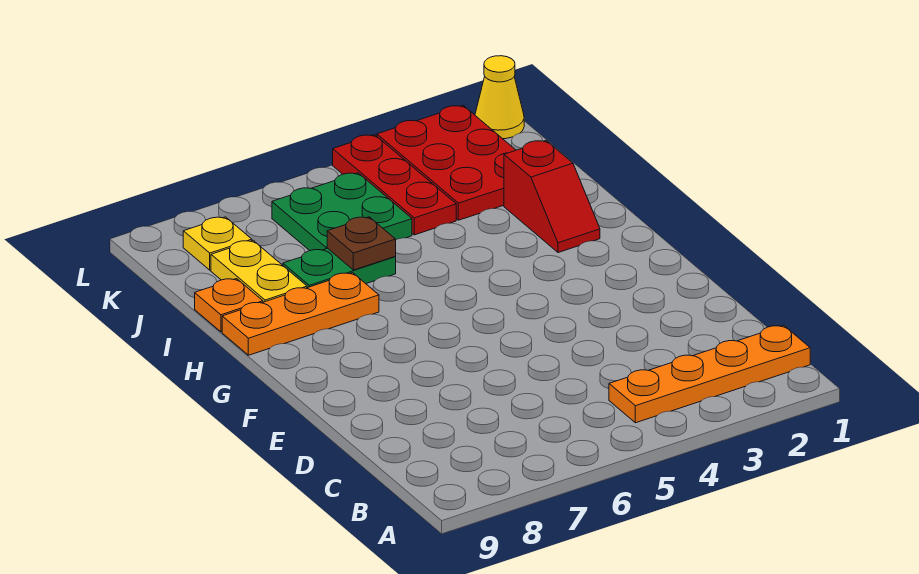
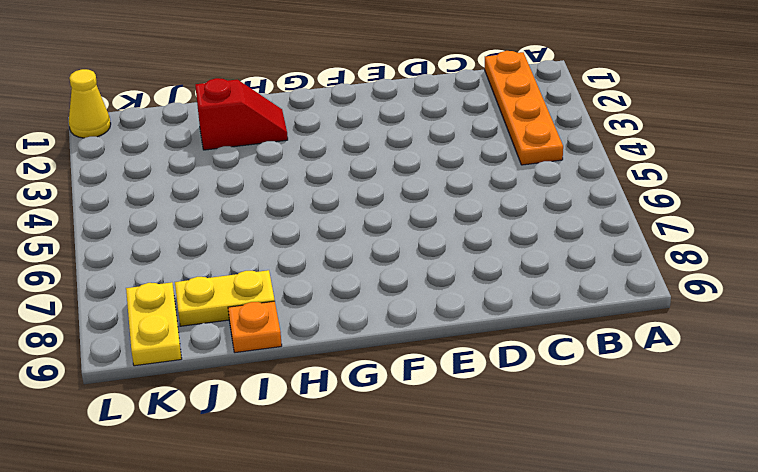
yellow 1x2 plate [126,282,182,366] -> yellow 1x1 plate [183,217,252,270]
none -> orange 1x3 plate [222,273,379,355]
none -> green 1x2 plate [283,248,396,288]
none -> red 2x3 plate [377,105,516,220]

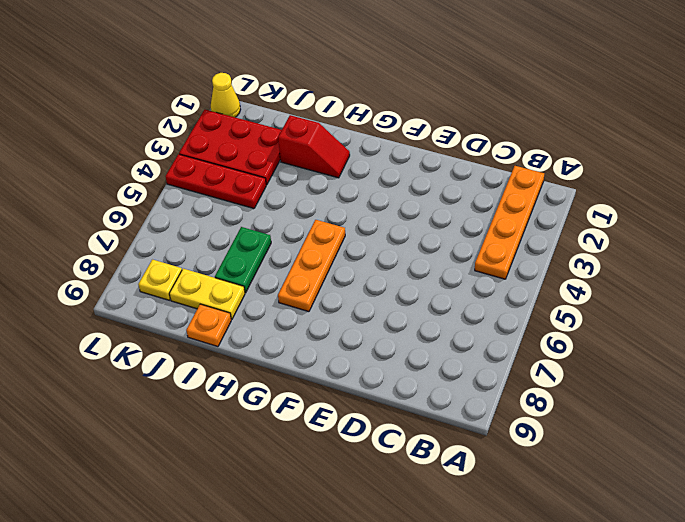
orange 1x3 plate [278,220,345,312] -> orange 1x3 plate moved to [222,273,379,355]
none -> green 2x2 plate [272,173,412,251]
none -> brown 1x1 plate [327,217,396,270]

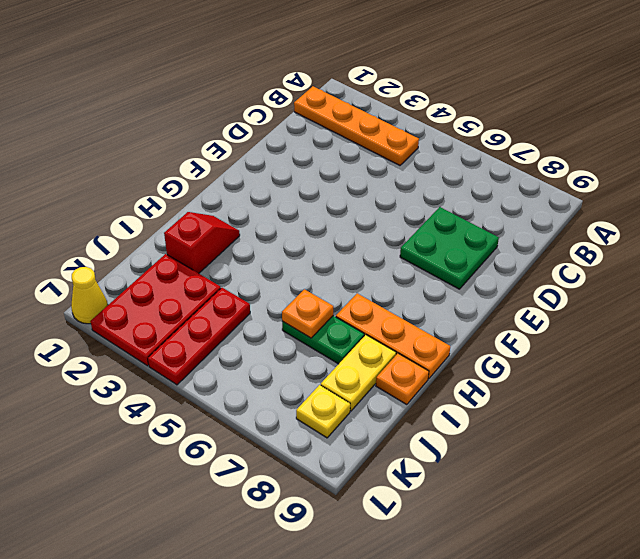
green 2x2 plate [400,207,499,289] -> green 2x2 plate moved to [272,173,412,251]
orange 1x1 plate [282,289,333,338] -> brown 1x1 plate [327,217,396,270]

